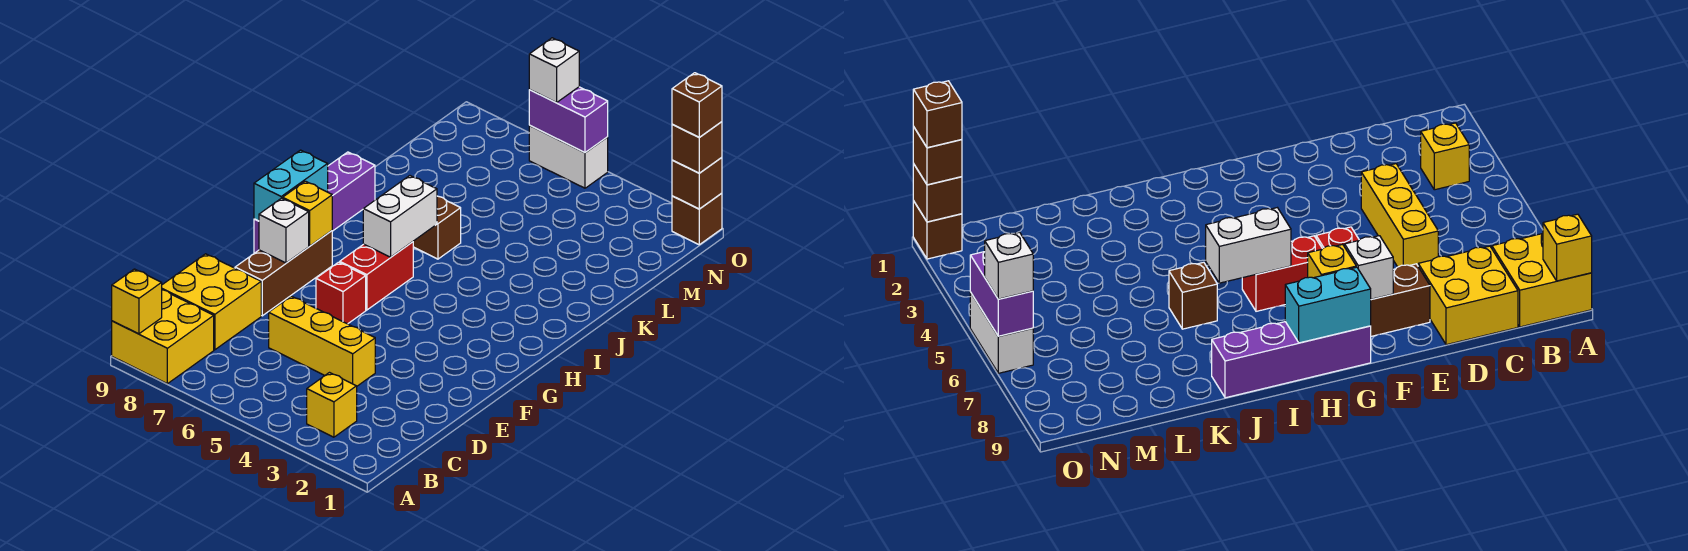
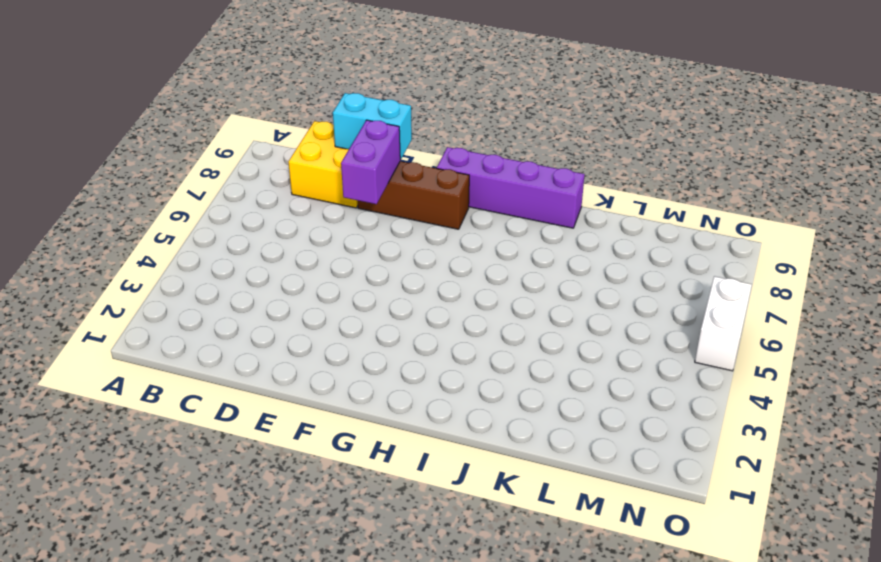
cyan 1x2 brick [333,93,412,160] -> cyan 1x2 brick moved to [254,150,328,221]
purple 1x2 brick [341,120,400,204] -> purple 1x2 brick moved to [529,87,608,153]
none -> yellow 2x2 brick [112,290,214,384]
none -> yellow 1x1 brick [307,373,357,437]
none -> yellow 1x3 brick [269,296,375,386]

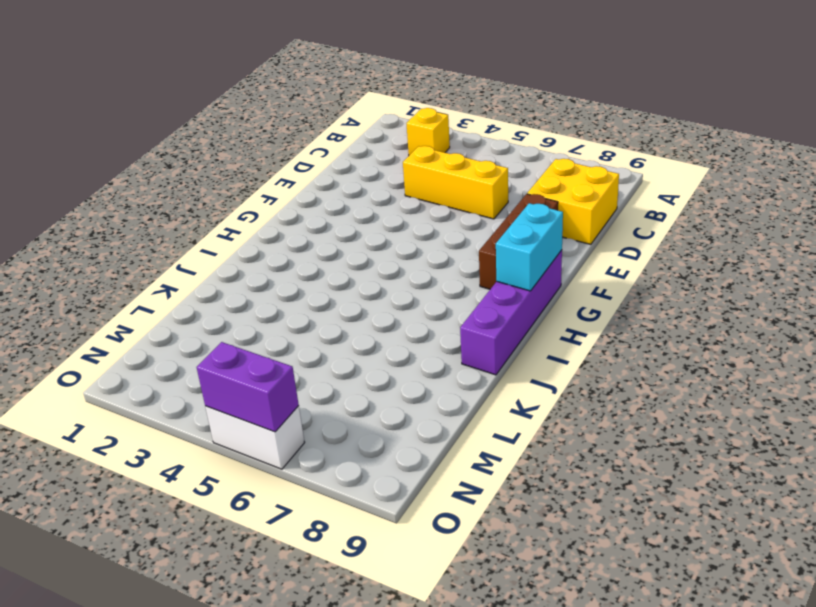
none -> yellow 2x2 brick [112,290,214,384]
none -> red 1x1 brick [316,262,366,324]
none -> red 1x2 brick [340,242,413,310]

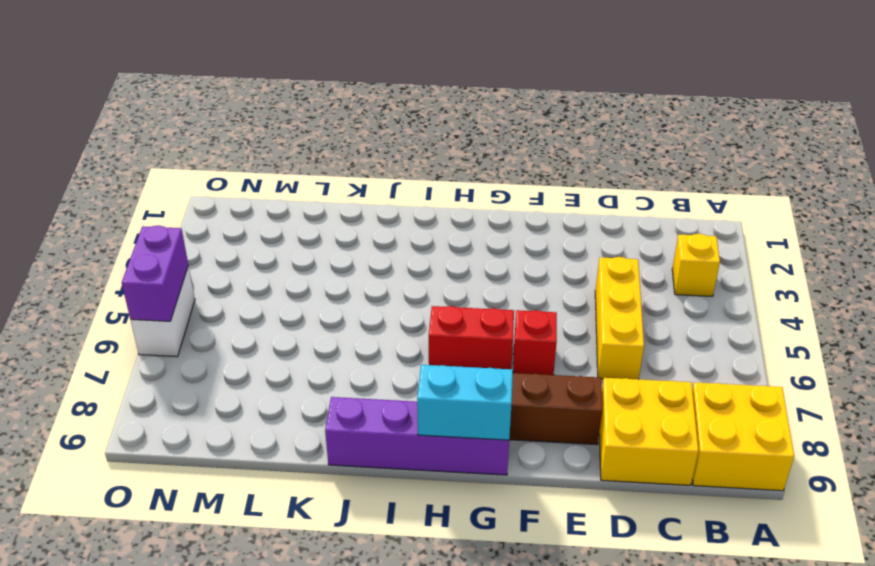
none -> brown 1x1 brick [413,196,461,259]
none -> brown 1x1 brick [672,193,722,245]
none -> yellow 1x1 brick [112,269,162,334]

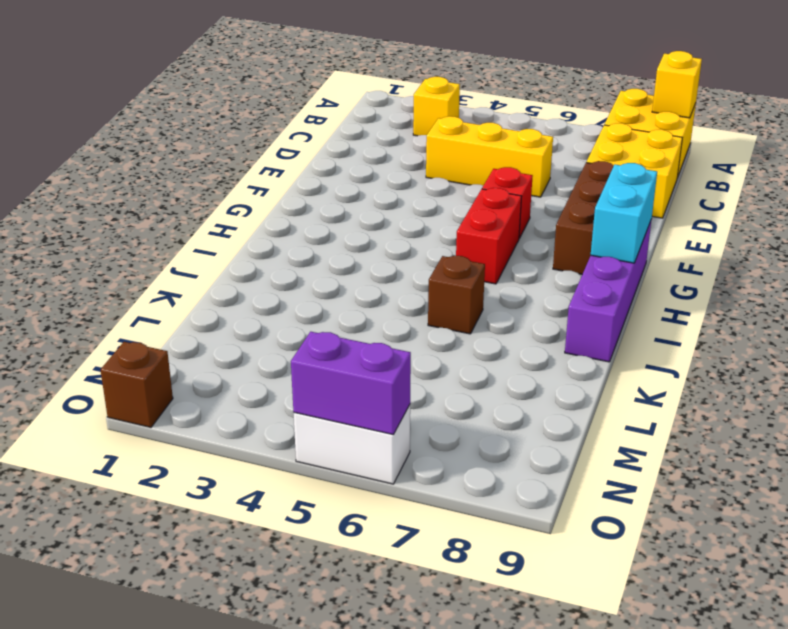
none -> white 1x1 brick [259,198,309,263]
none -> yellow 1x1 brick [283,181,332,246]
none -> white 1x2 brick [363,176,437,257]

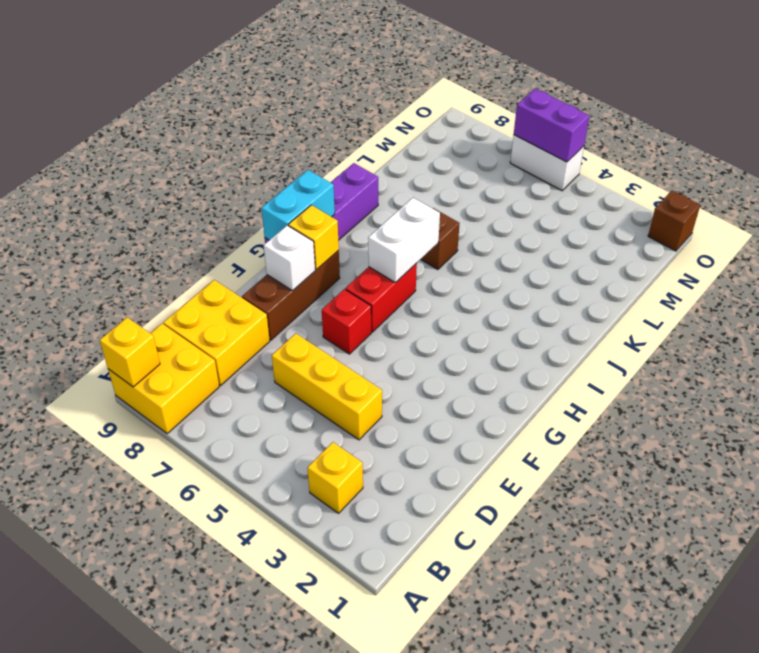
none -> brown 1x1 brick [672,158,722,209]
none -> brown 1x1 brick [672,122,722,173]
none -> white 1x1 brick [529,38,579,103]

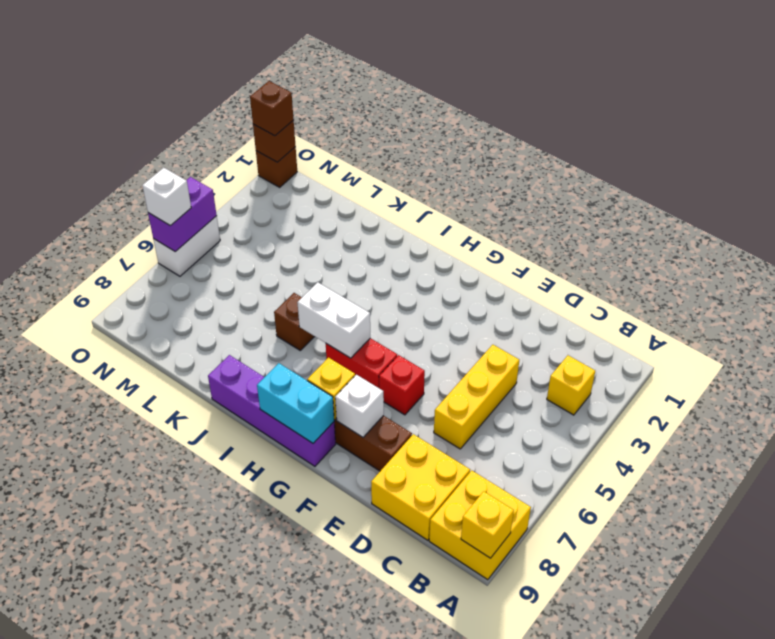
none -> brown 1x1 brick [672,73,722,137]

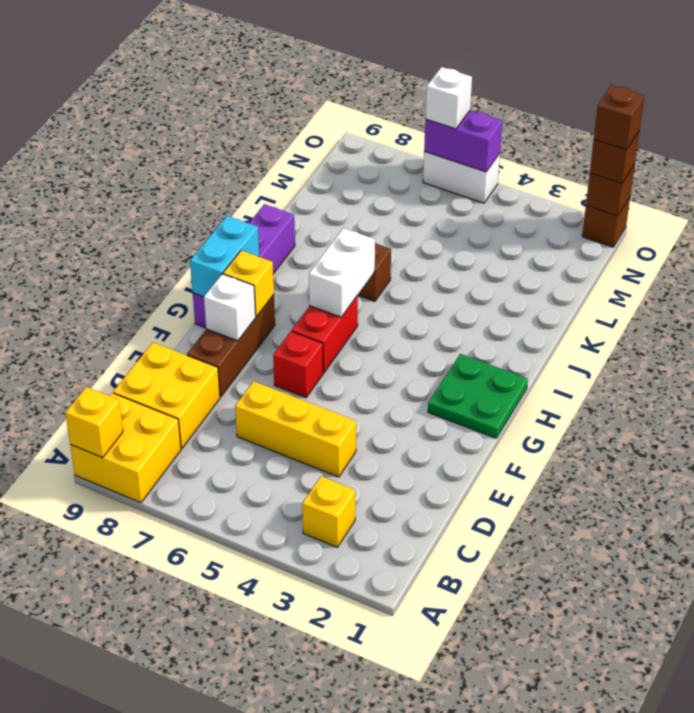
green 2x2 plate [428,354,528,438] -> none

